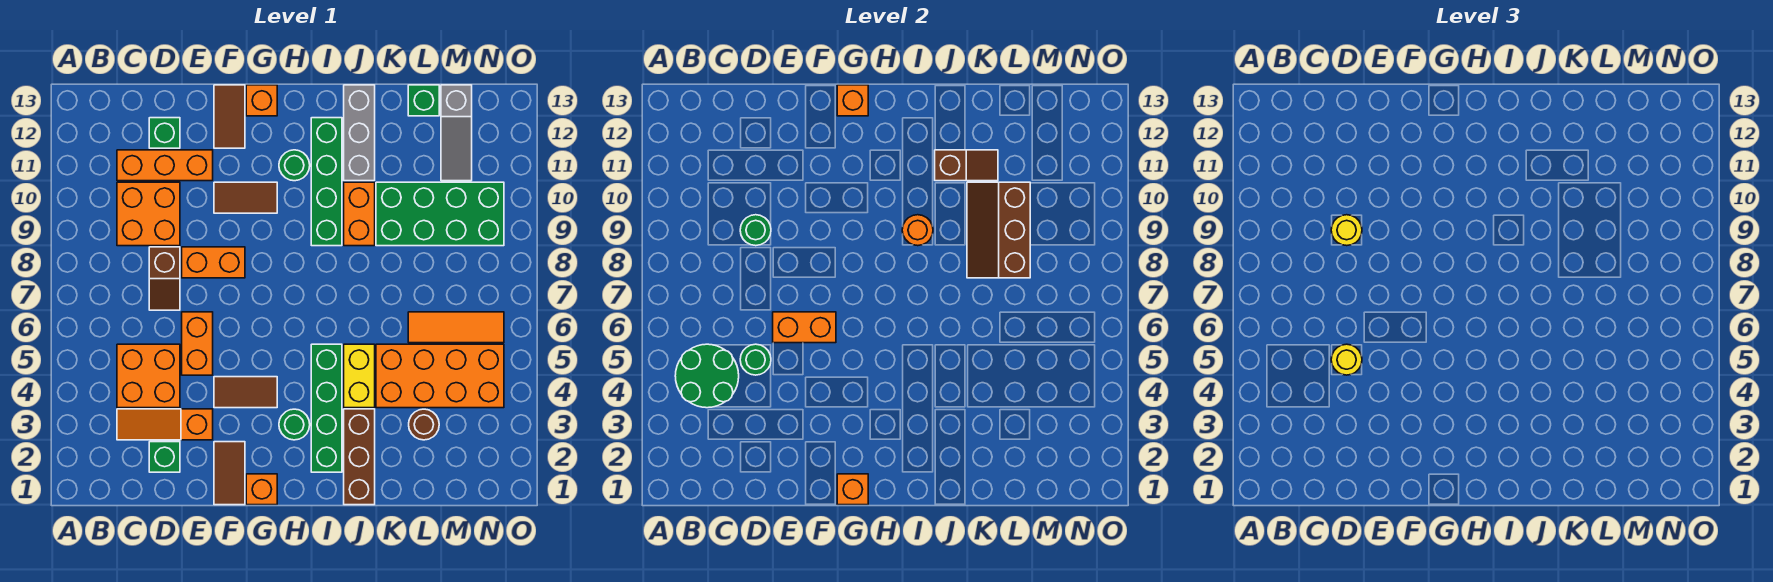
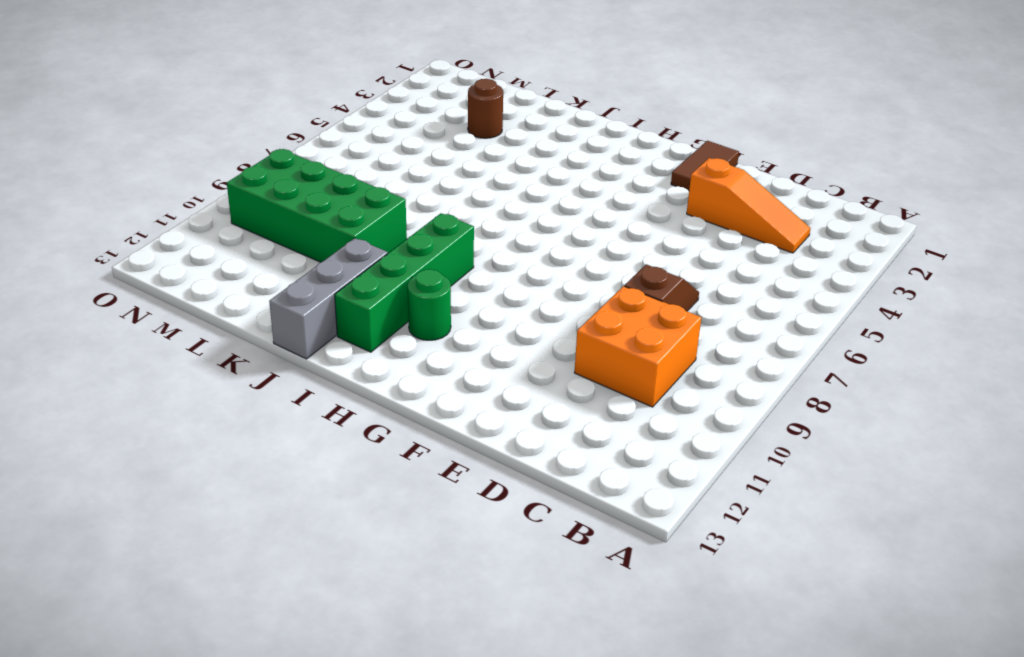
none -> orange 2x2 brick [117,344,180,408]
none -> orange 1x3 brick [117,150,213,181]
none -> green 1x1 brick [149,442,180,472]
none -> green 1x1 brick [149,118,180,148]

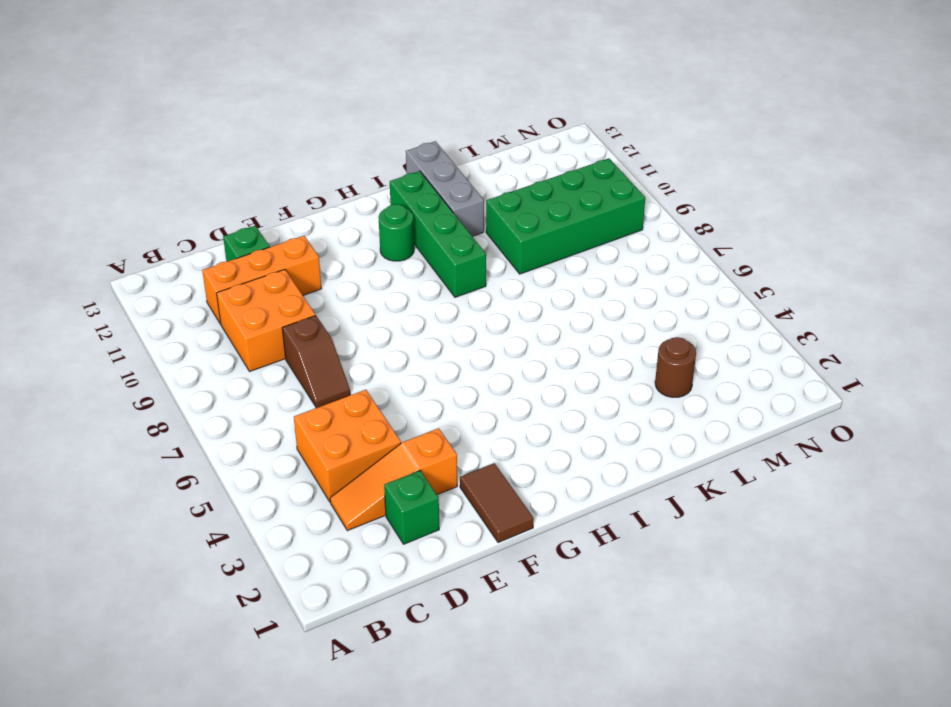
none -> orange 1x2 brick [182,312,213,375]
none -> orange 1x2 brick [182,247,245,278]
none -> brown 1x2 tile [214,377,277,408]
none -> brown 1x2 tile [214,182,277,213]

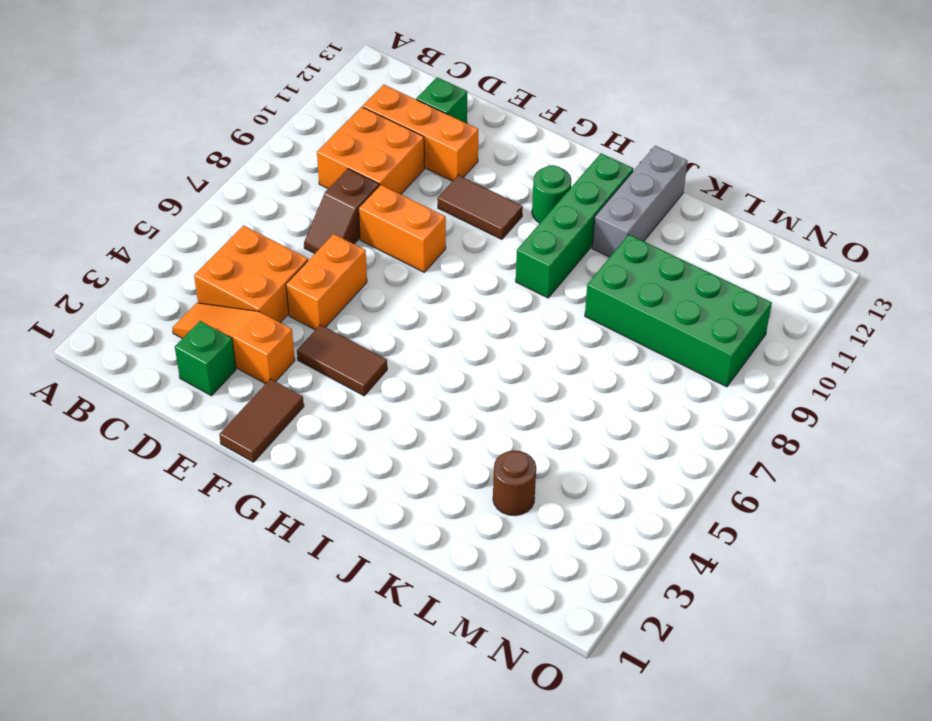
none -> brown 1x2 tile [214,85,245,148]
none -> orange 1x1 brick [246,474,277,505]
none -> orange 1x1 brick [246,85,277,116]
none -> green 1x1 round brick [279,409,310,440]

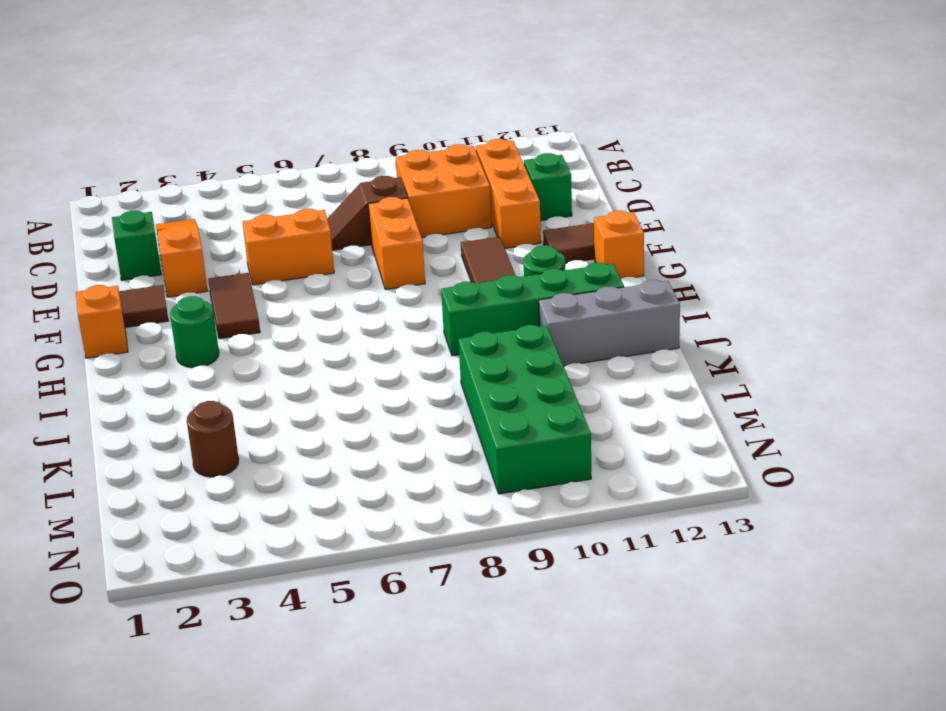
none -> orange 2x2 brick [117,344,180,408]
none -> green 1x4 brick [311,344,342,472]
none -> brown 1x3 brick [344,409,375,505]
none -> yellow 1x2 brick [344,344,375,408]

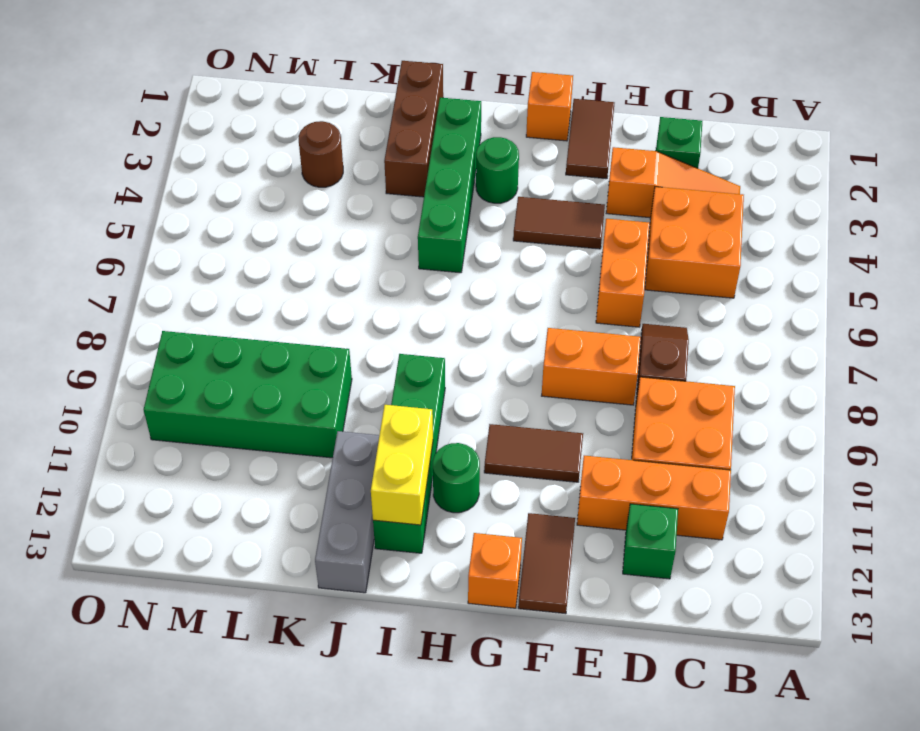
yellow 1x2 brick [371,405,433,525] -> yellow 1x2 brick moved to [344,344,375,408]
none -> orange 1x2 brick [344,182,375,246]
none -> orange 2x4 brick [376,344,504,408]
none -> orange 1x3 tile [408,312,504,343]
none -> green 1x1 brick [408,85,439,116]

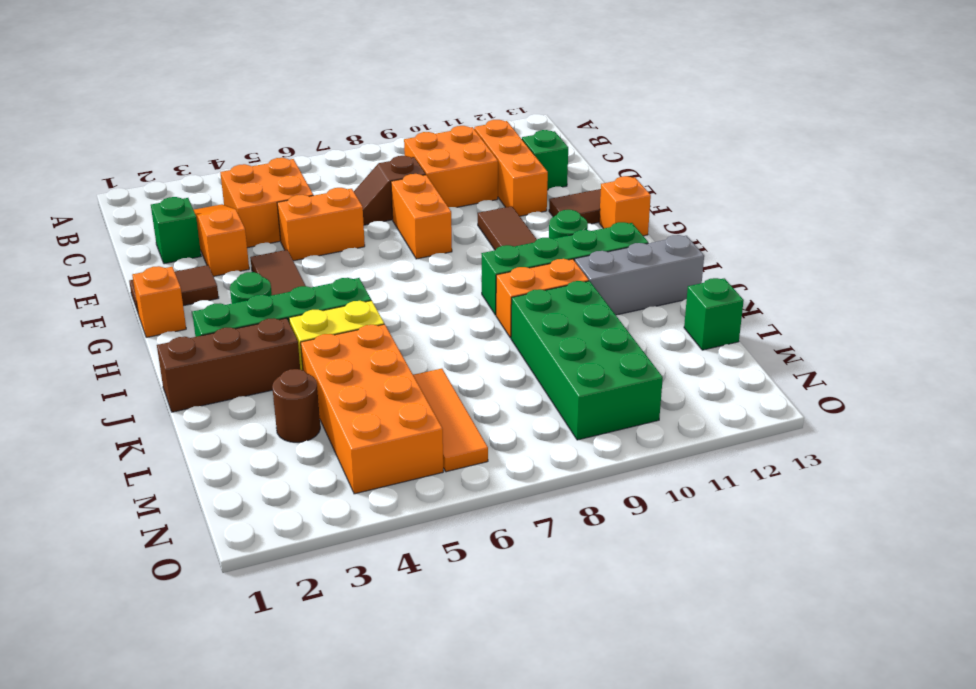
none -> grey 1x3 slope [441,85,472,181]
none -> green 2x2 round brick [675,344,739,408]
none -> green 1x1 round brick [740,344,771,375]
none -> green 1x1 round brick [740,215,771,246]

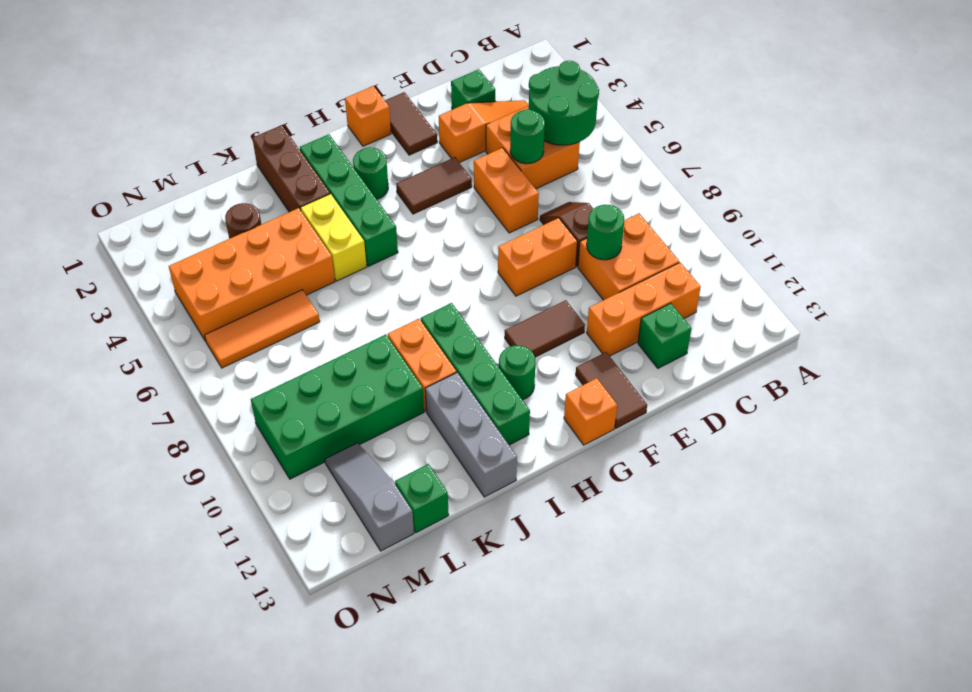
none -> orange 1x2 brick [773,312,836,343]
none -> orange 1x1 brick [837,474,868,505]
none -> orange 1x1 brick [837,85,868,116]
none -> orange 1x1 round brick [902,215,933,246]

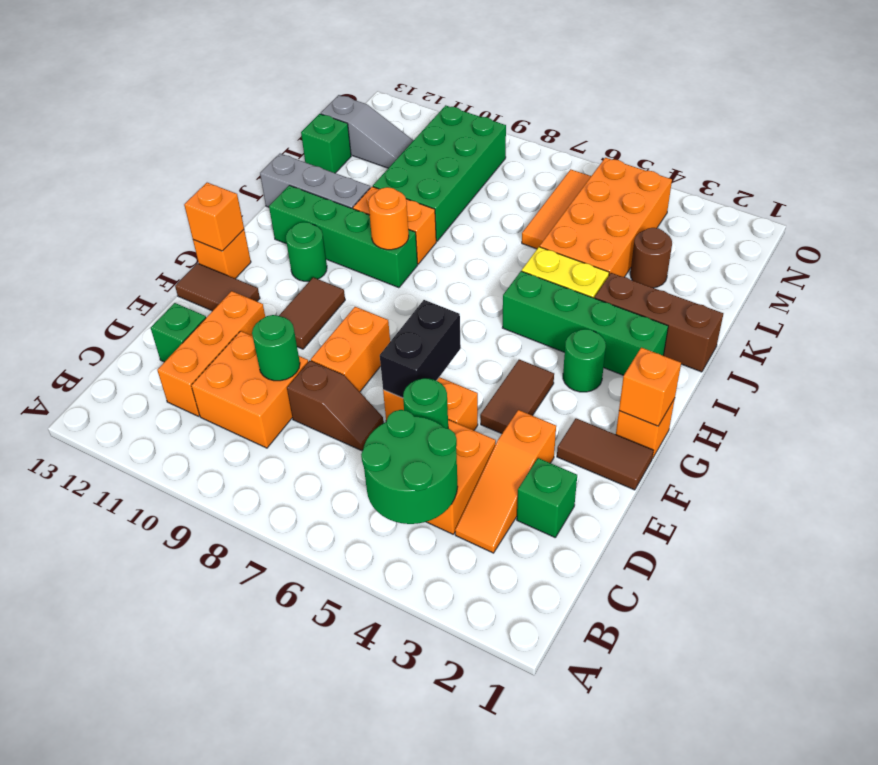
black 1x2 brick [380,300,461,398] -> orange 1x2 brick [773,312,836,343]
none -> brown 1x2 slope [935,150,998,181]
none -> brown 2x3 slope [967,182,1030,278]
none -> yellow 1x1 round brick [1331,344,1362,375]
none -> yellow 1x1 round brick [1331,215,1362,246]

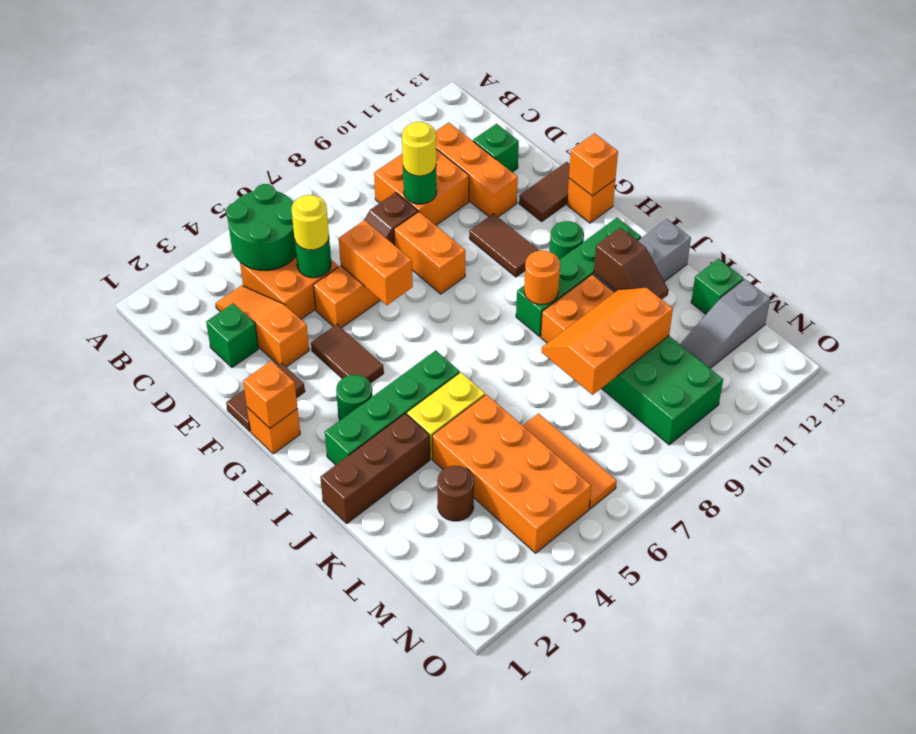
orange 2x3 slope [542,288,673,395] -> brown 2x3 slope [967,182,1030,278]

